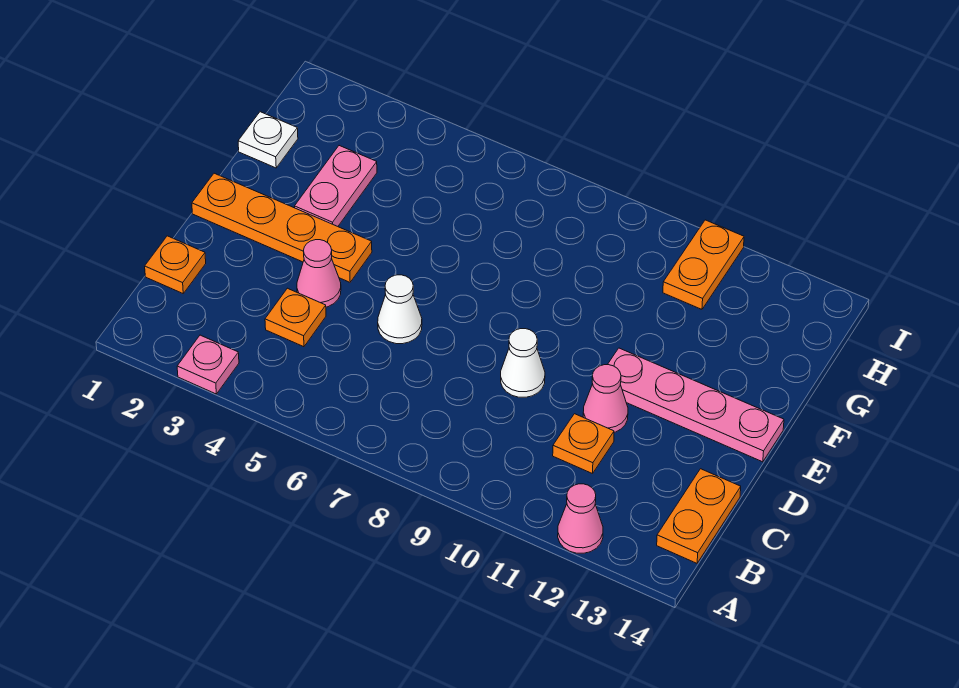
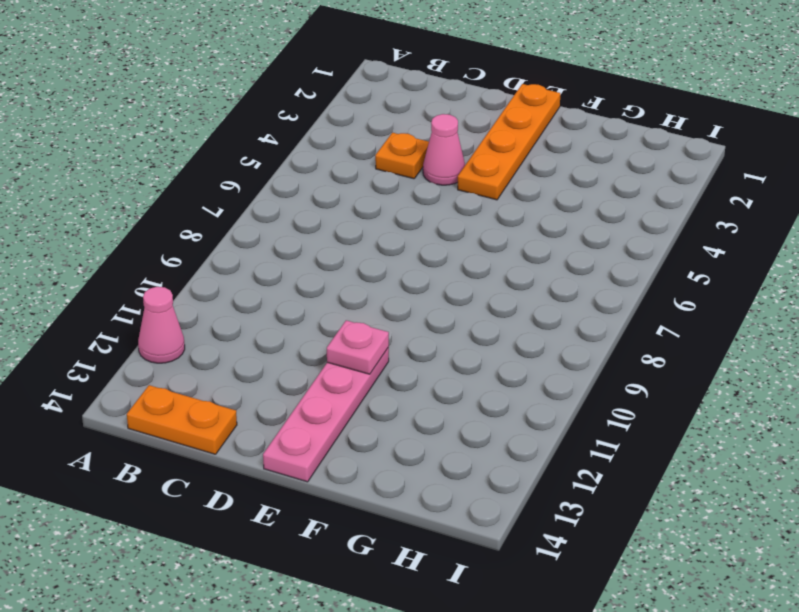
pink 1x1 plate [327,320,389,374] -> pink 1x1 plate moved to [177,335,239,394]
none -> orange 1x1 plate [145,236,206,293]
none -> orange 1x1 plate [553,414,614,474]
none -> white 1x1 cone [378,275,422,344]

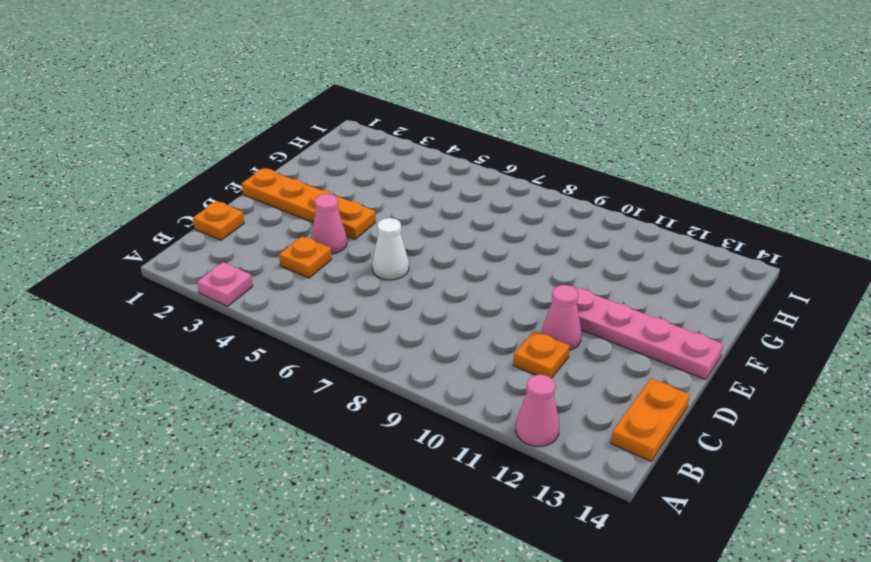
none -> white 1x1 cone [501,329,545,397]
none -> pink 1x2 plate [295,146,377,226]
none -> white 1x1 plate [238,112,298,168]

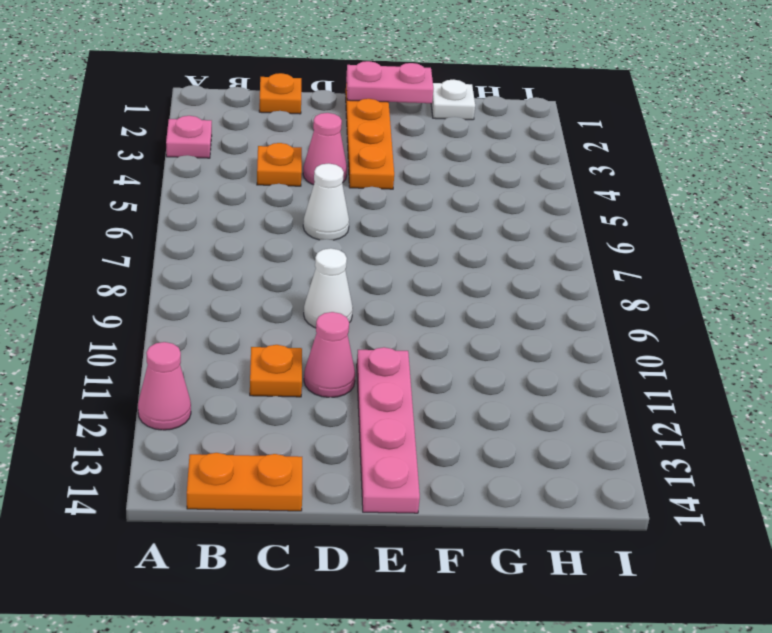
pink 1x2 plate [346,61,433,103] -> pink 1x2 plate moved to [295,146,377,226]
none -> orange 1x2 plate [663,220,744,309]

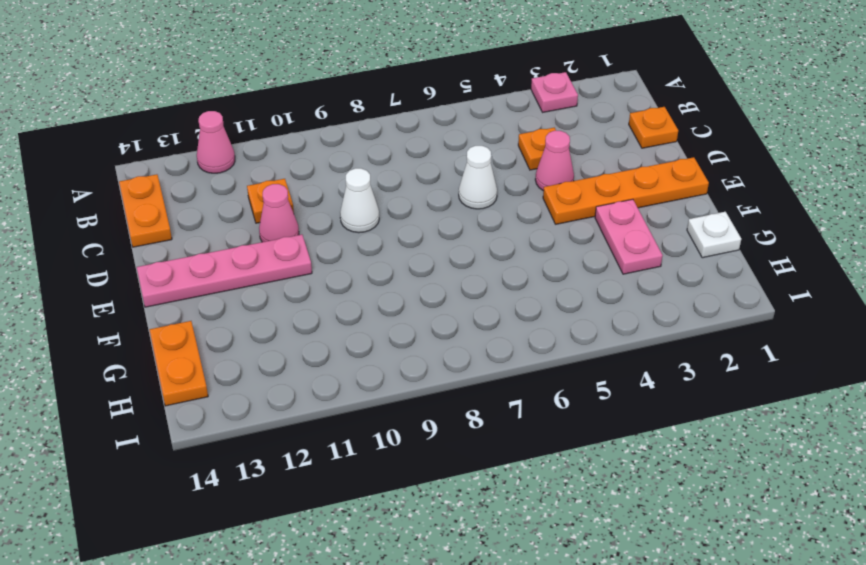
orange 1x2 plate [150,321,208,406] -> orange 1x2 plate moved to [663,220,744,309]

